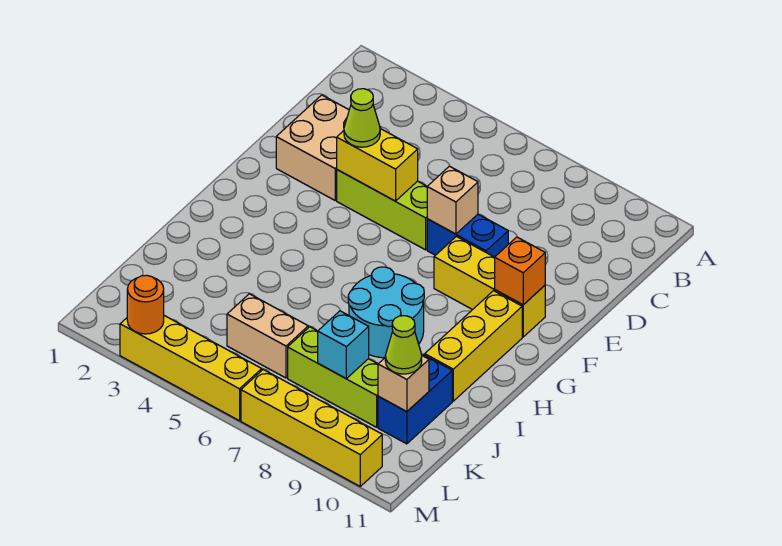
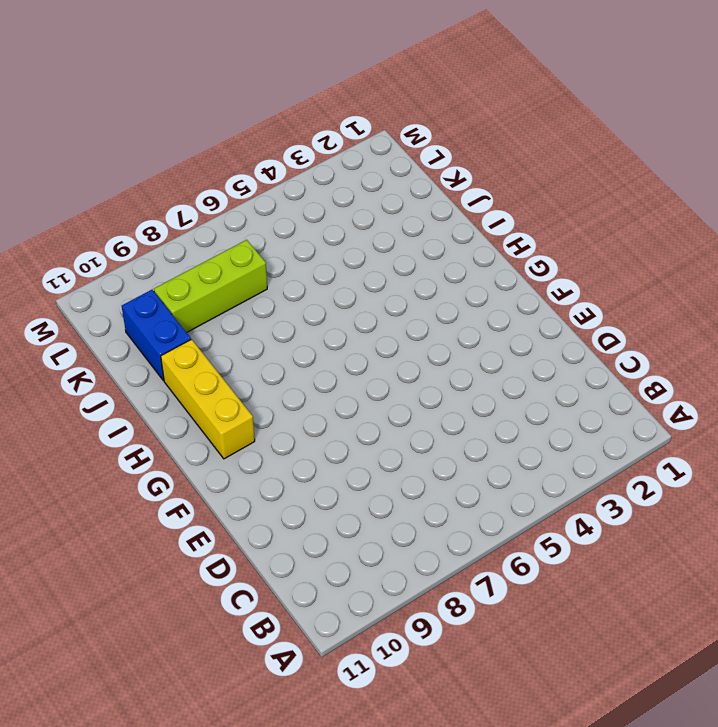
none -> tan 2x2 brick [276,95,381,200]
none -> lime 1x3 brick [337,170,427,250]
none -> blue 1x2 brick [427,214,508,257]

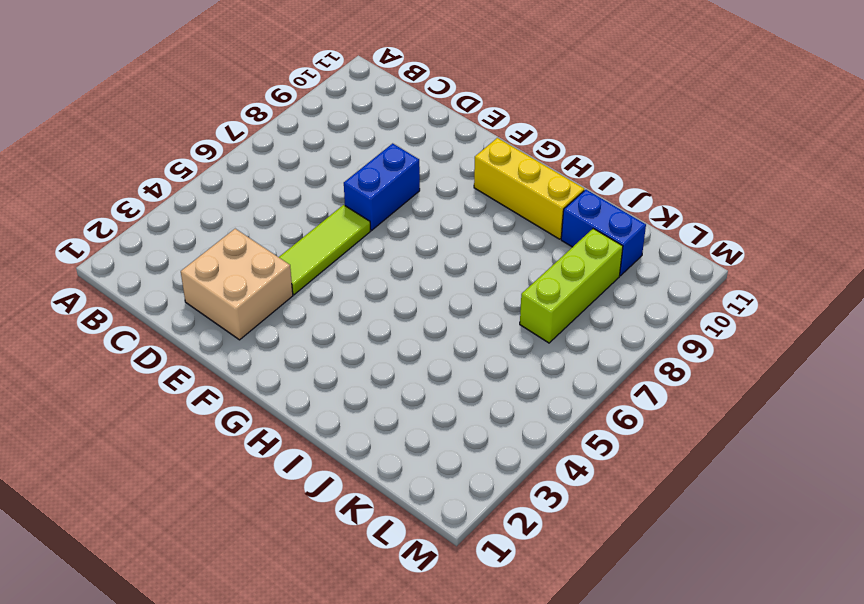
lime 1x3 tile [279,205,370,295] -> lime 1x3 brick [337,170,427,250]
none -> yellow 1x3 brick [434,236,545,337]
none -> cyan 2x2 round brick [348,267,424,358]
none -> tan 1x2 brick [227,294,308,378]

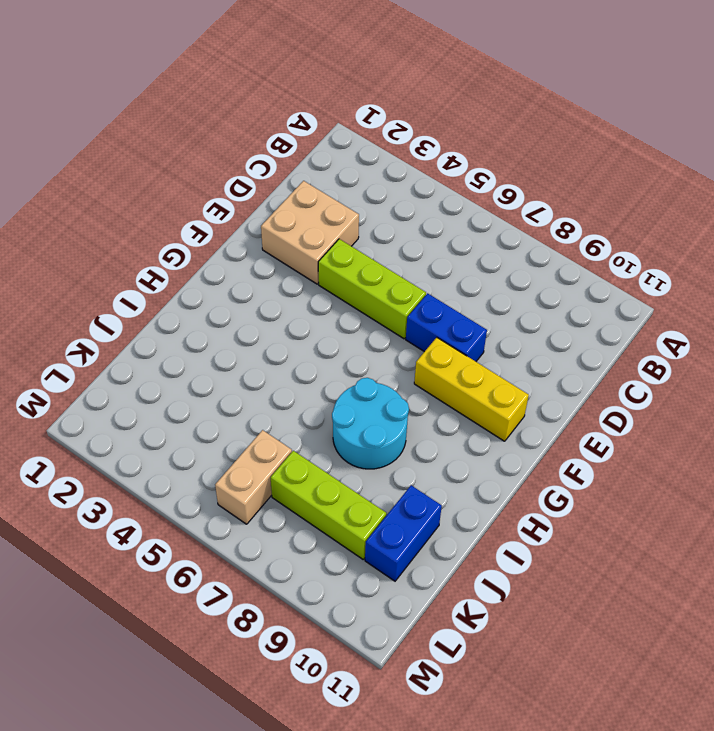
tan 1x2 brick [215,430,292,524] -> tan 1x2 brick turned to [227,294,308,378]
none -> yellow 1x3 brick [425,291,522,401]
none -> yellow 1x4 brick [120,316,262,421]
none -> yellow 1x4 brick [241,370,382,486]

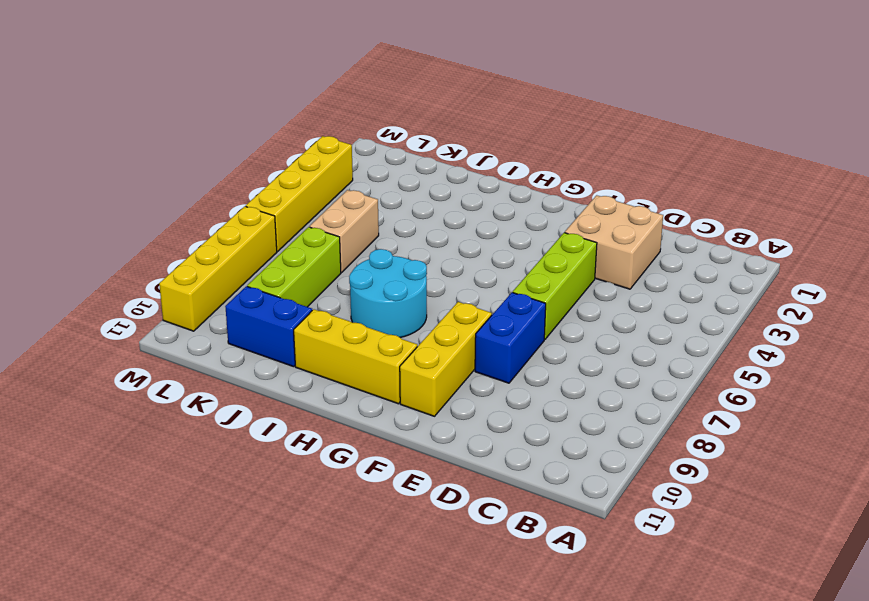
none -> yellow 1x2 brick [337,128,418,201]
none -> tan 1x1 brick [427,166,478,234]
none -> orange 1x1 brick [495,237,545,305]

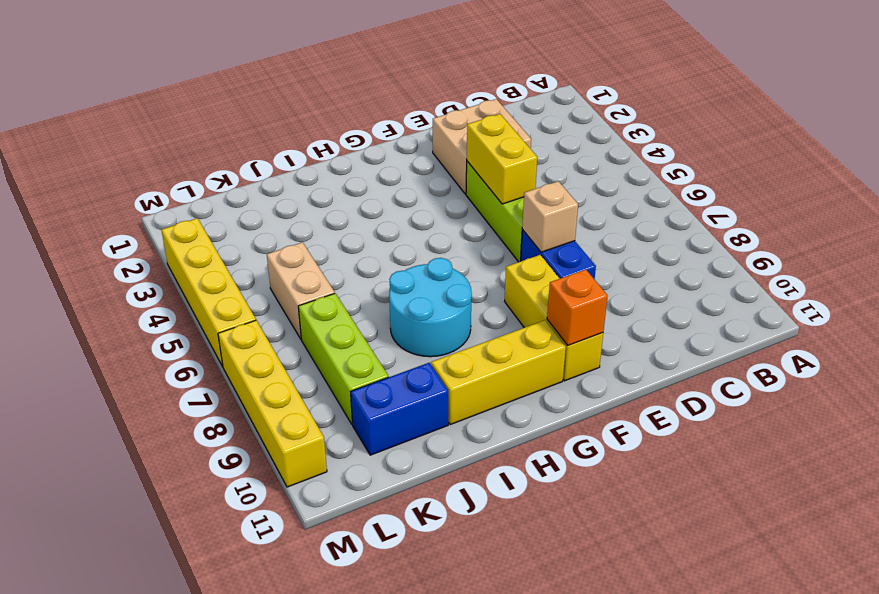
none -> cyan 1x1 brick [318,311,369,378]
none -> tan 1x1 brick [378,356,429,412]
none -> orange 1x1 round brick [127,275,164,334]

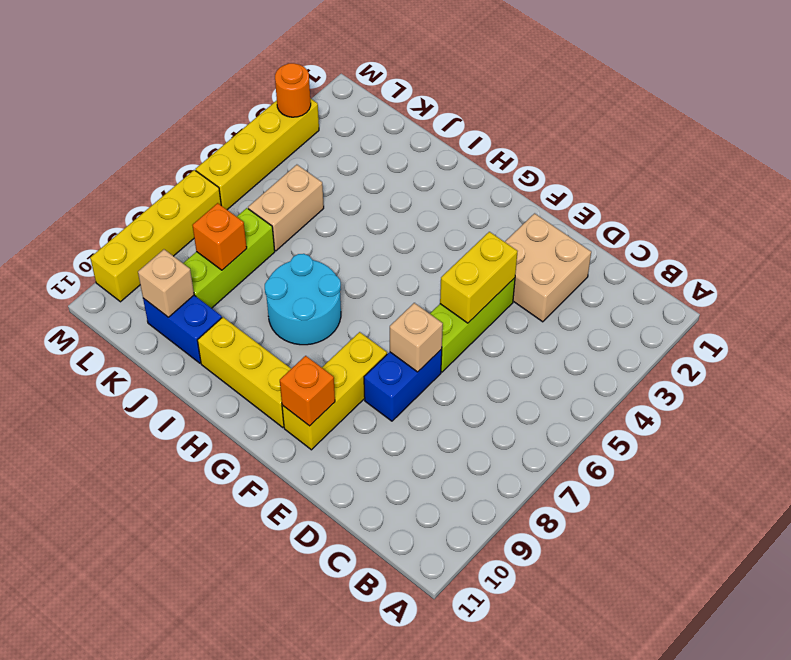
orange 1x1 brick [192,203,247,270] -> cyan 1x1 brick [318,311,369,378]
none -> lime 1x1 cone [344,89,380,147]
none -> lime 1x1 cone [385,316,422,374]

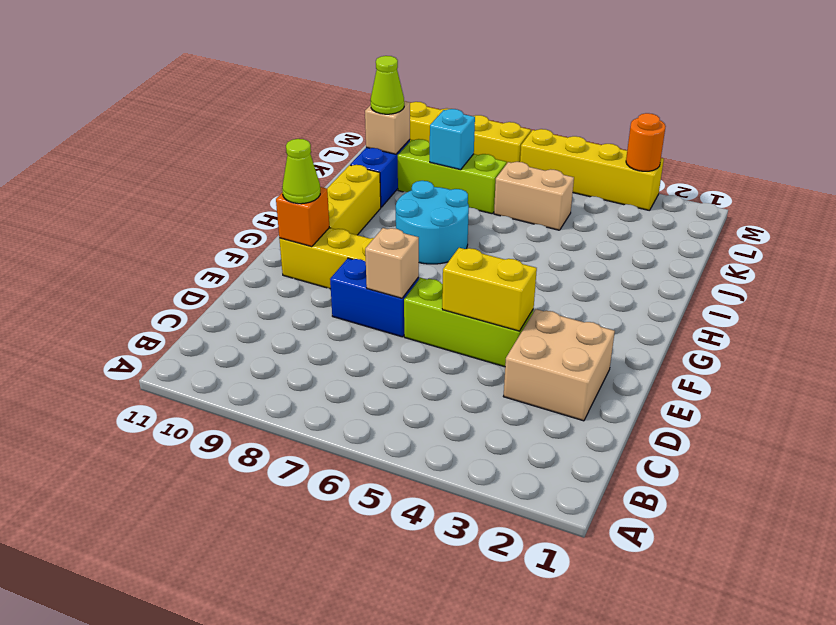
lime 1x1 cone [282,139,320,204] -> lime 1x1 cone moved to [344,89,380,147]

